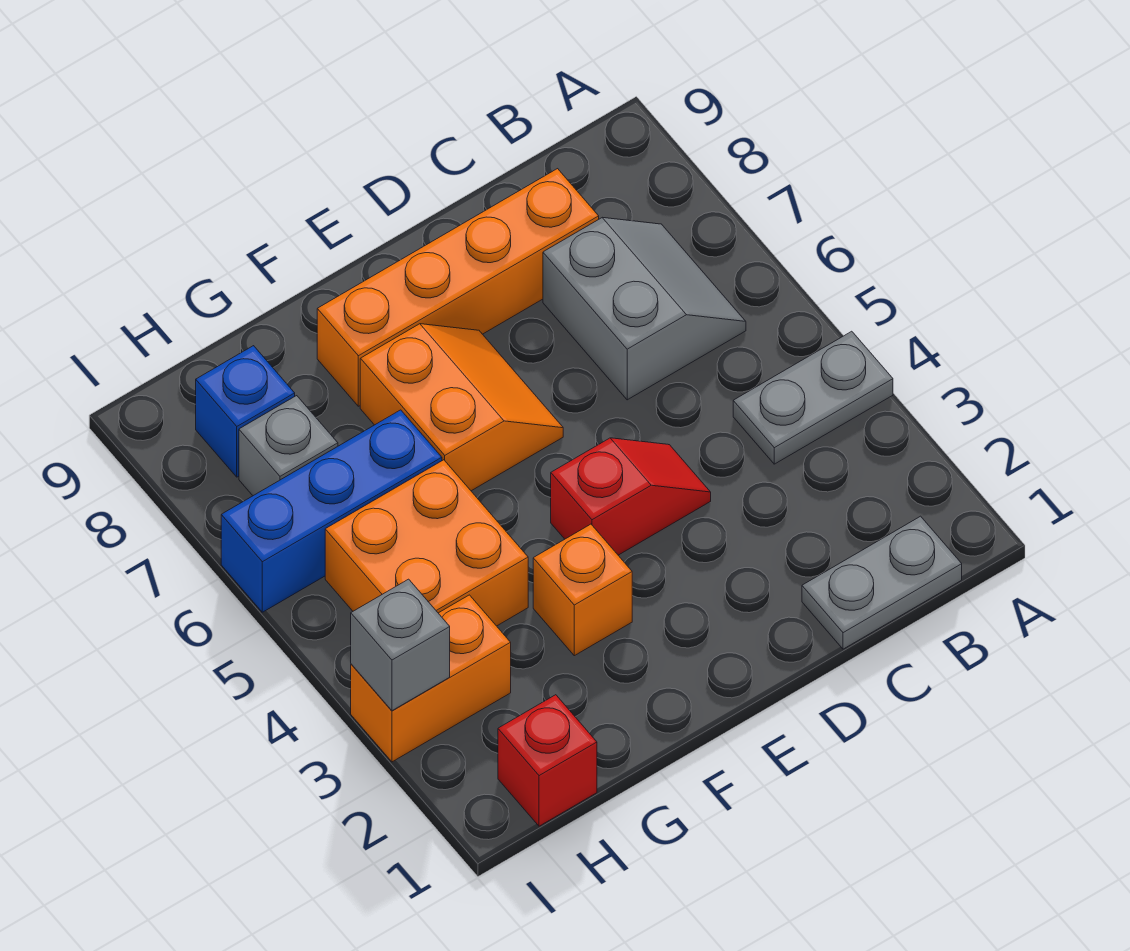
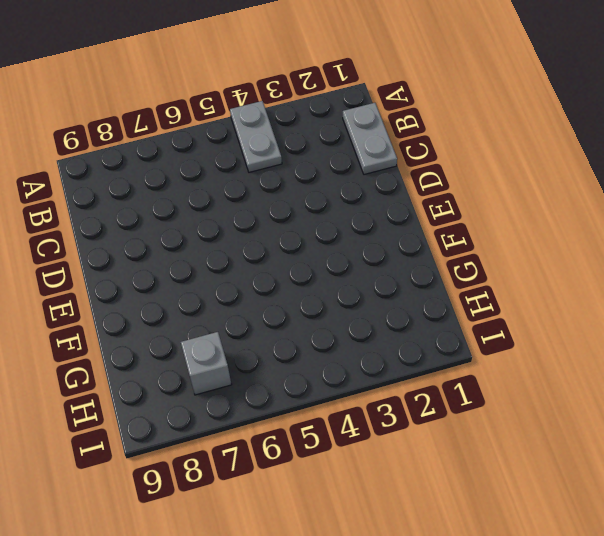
none -> grey 2x2 slope [543,218,746,400]
none -> orange 1x4 brick [317,169,599,406]
none -> red 1x2 slope [551,438,711,555]

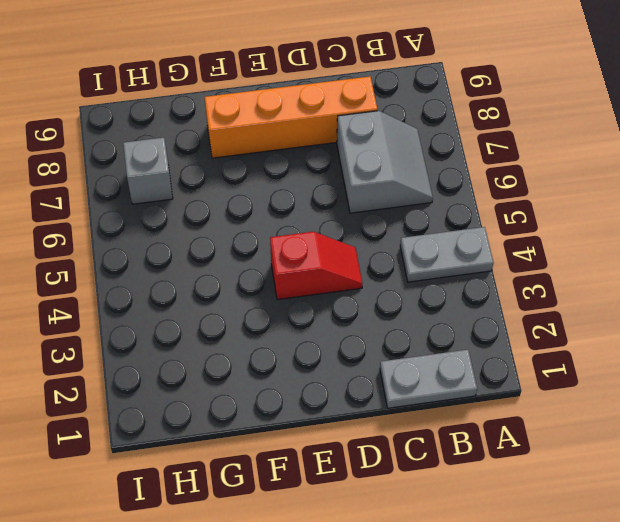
none -> orange 2x2 slope [360,324,563,491]
none -> orange 1x1 brick [533,524,632,656]
none -> orange 2x2 brick [325,460,528,626]

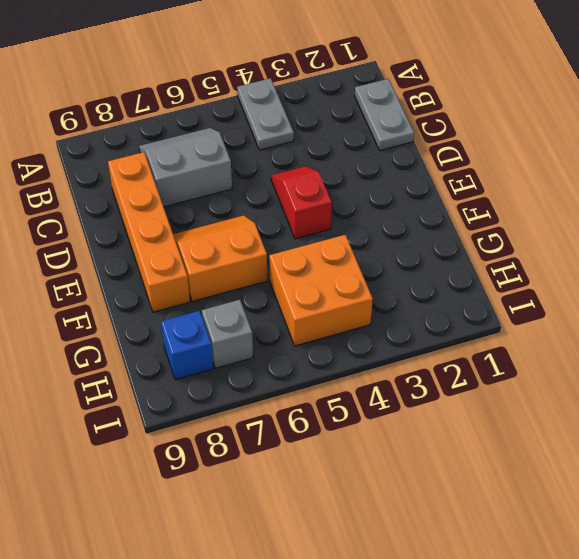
none -> orange 1x1 brick [533,524,632,656]
none -> blue 1x3 brick [221,410,442,612]
none -> red 1x1 brick [498,695,597,826]

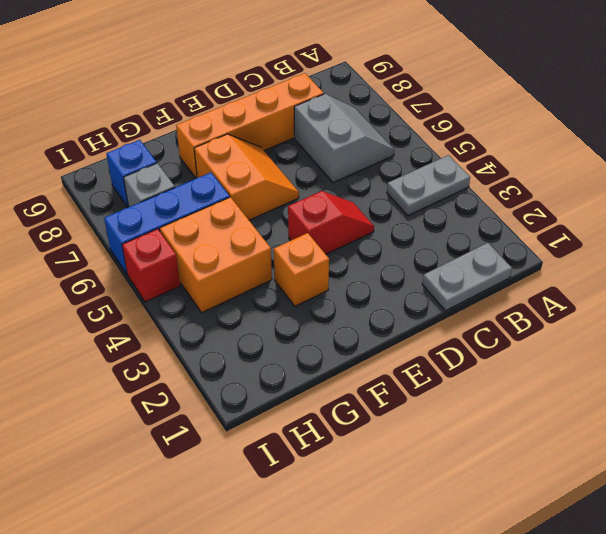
red 1x1 brick [122,229,180,302] -> red 1x1 brick moved to [498,695,597,826]
none -> orange 1x2 brick [351,595,511,762]
none -> grey 1x1 brick [351,579,450,711]

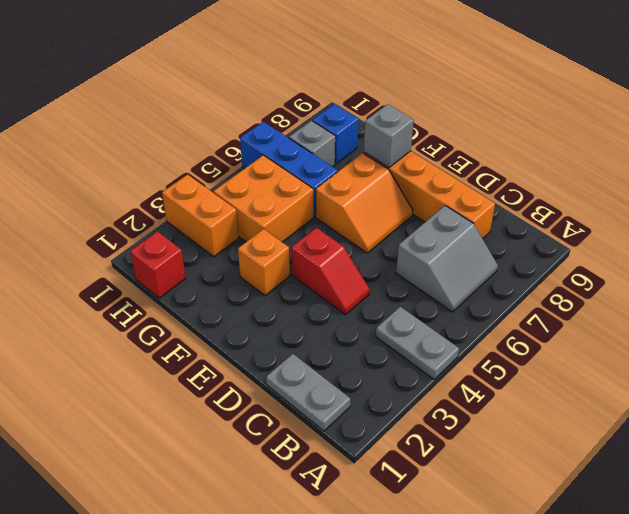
grey 1x1 brick [364,104,414,168] -> grey 1x1 brick moved to [351,579,450,711]

